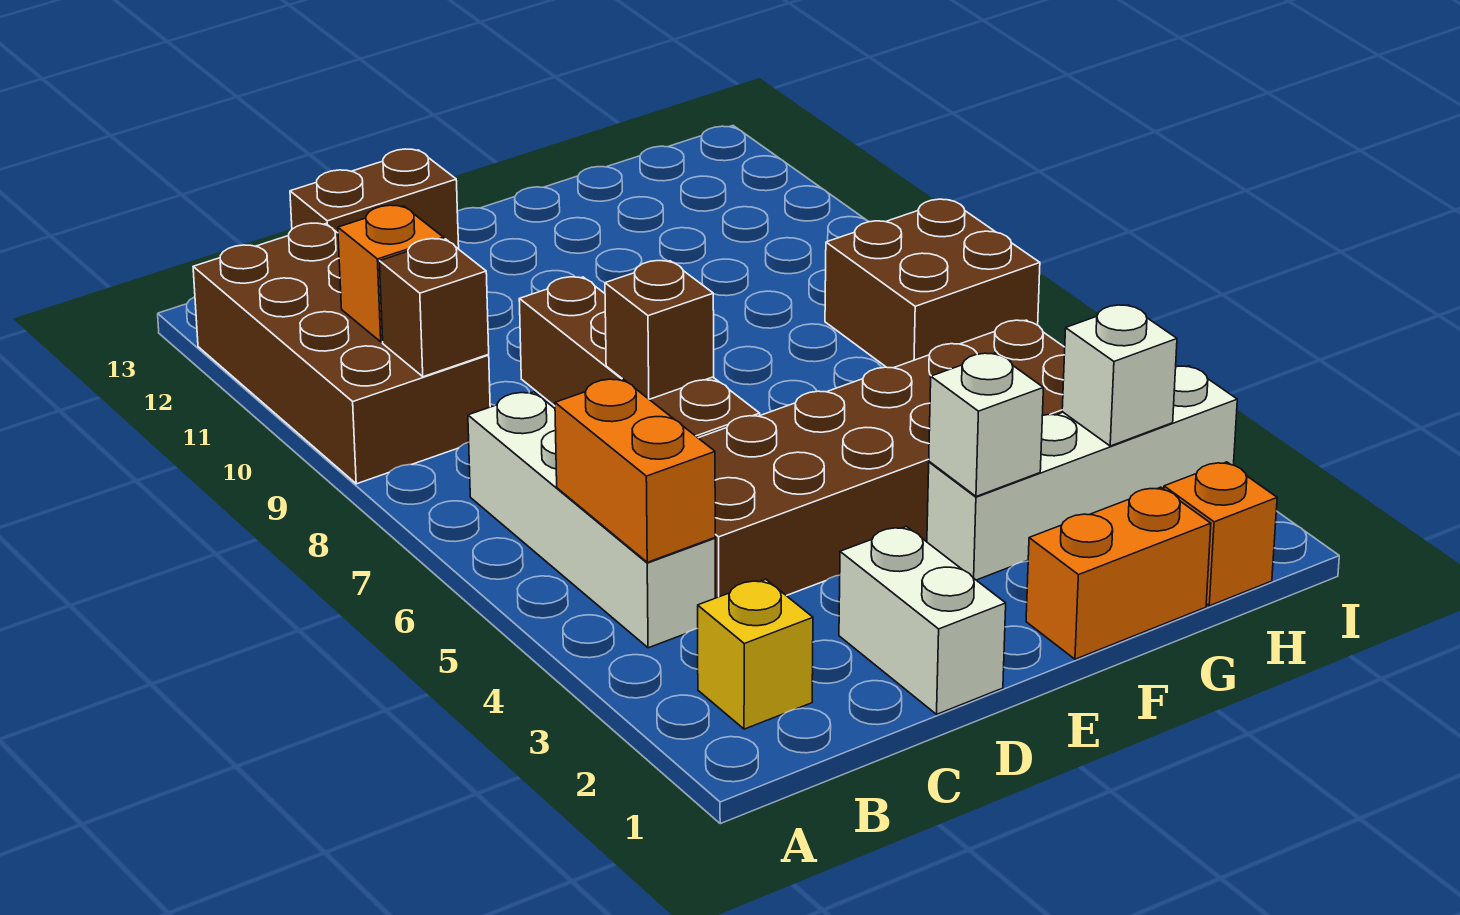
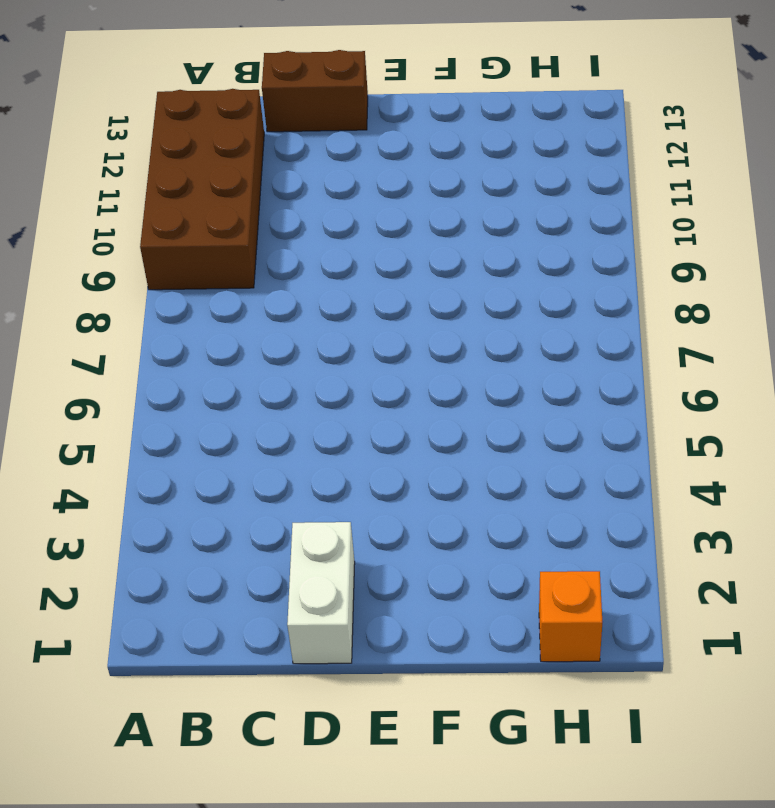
none -> yellow 1x1 brick [698,579,813,729]
none -> white 1x4 brick [468,392,715,648]
none -> brown 2x6 brick [699,320,1065,598]

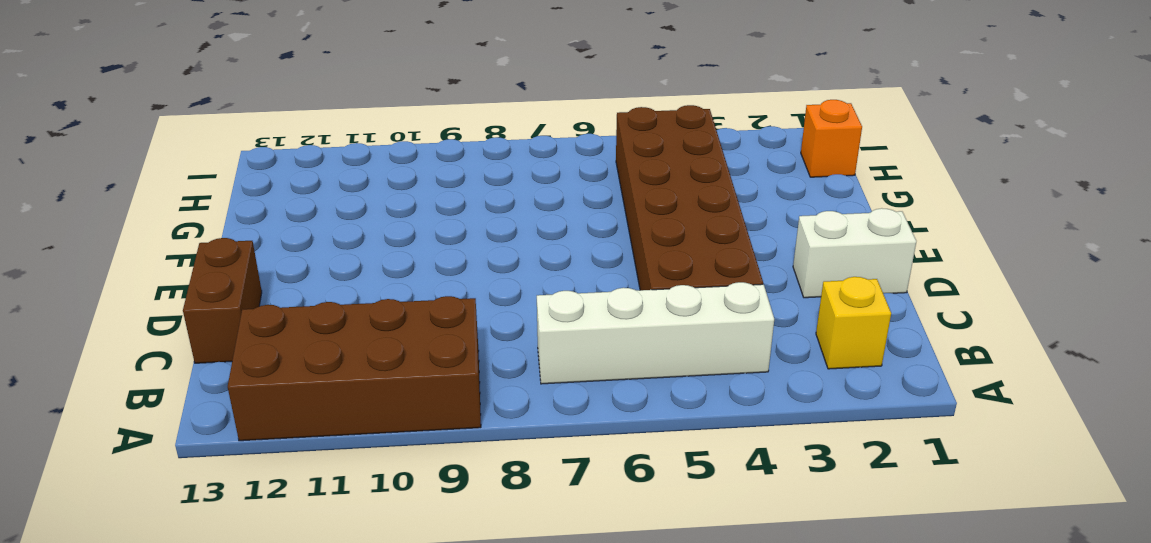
none -> brown 1x4 brick [519,277,760,438]
none -> orange 1x2 brick [1026,487,1211,659]
none -> white 1x4 brick [927,366,1237,580]

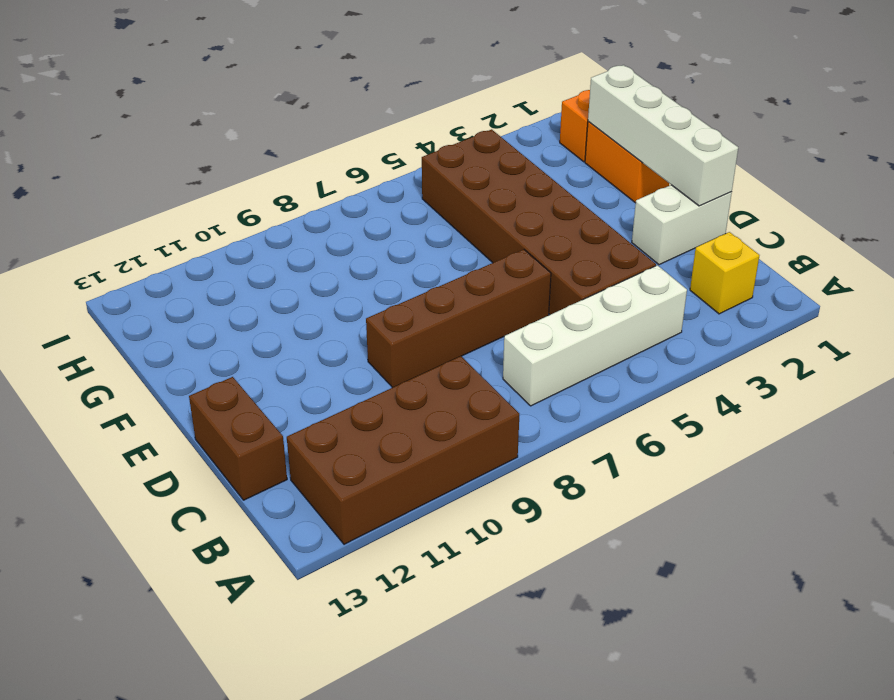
white 1x4 brick [588,65,738,206] -> white 1x4 brick moved to [927,366,1237,580]
none -> brown 2x2 brick [825,199,1040,368]
none -> orange 1x2 brick [555,379,715,562]
none -> brown 1x1 brick [379,239,489,377]

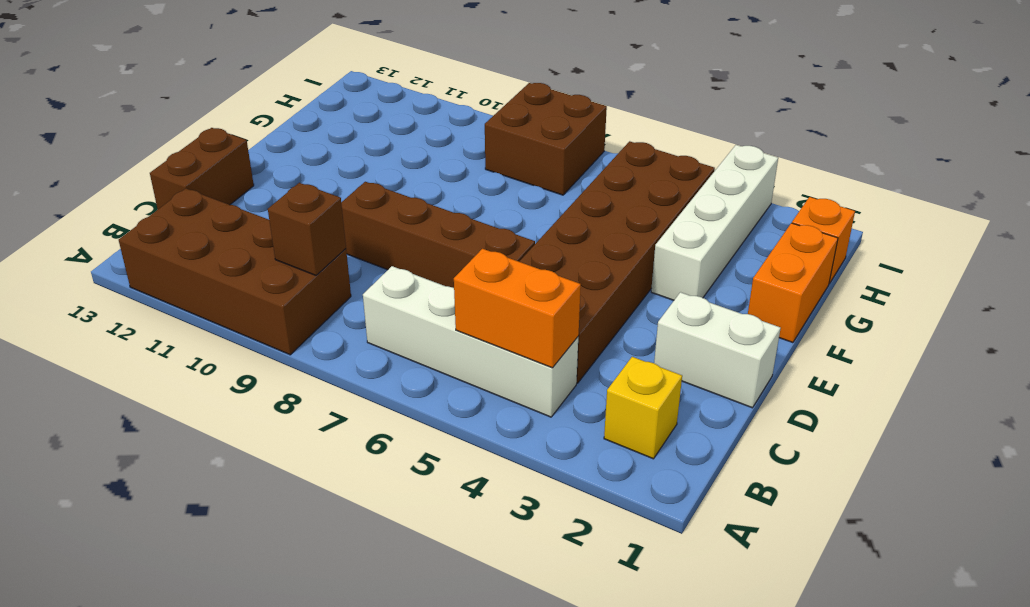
none -> orange 1x1 brick [338,205,444,342]
none -> brown 1x1 brick [605,261,714,399]
none -> white 1x1 brick [929,353,1043,496]

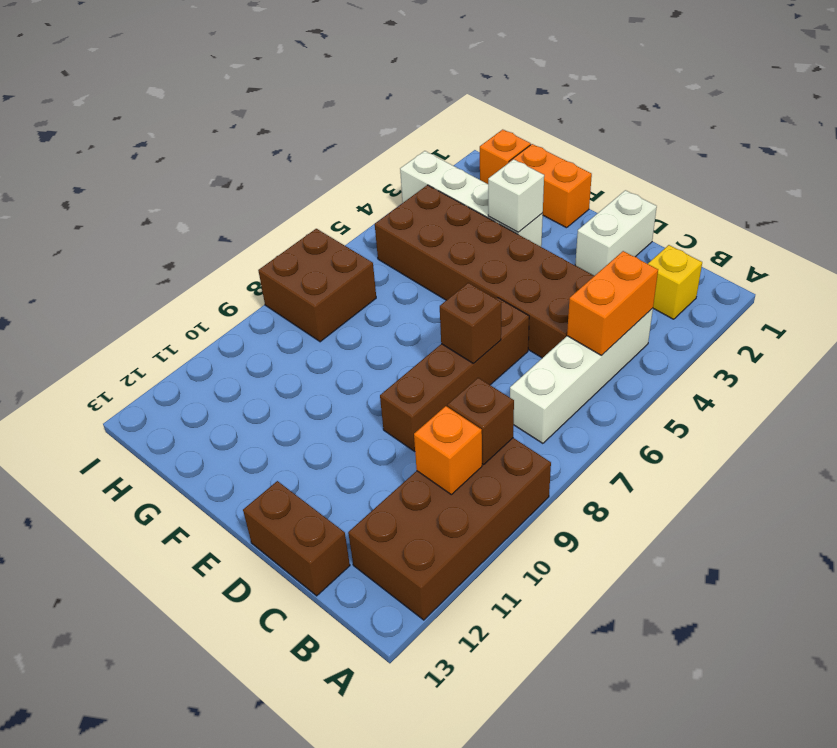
none -> white 1x1 brick [1062,305,1177,446]

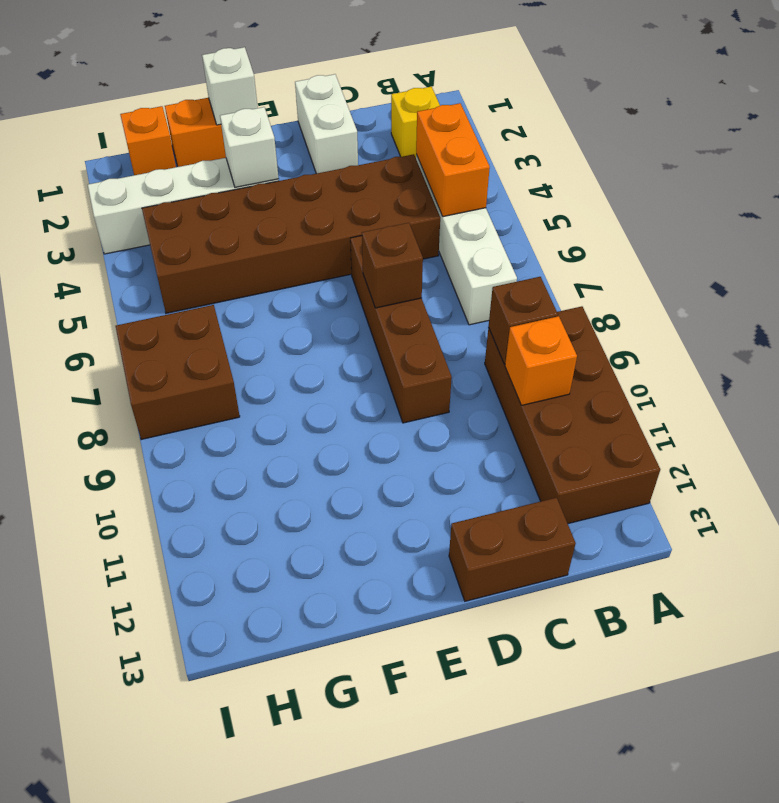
white 1x1 brick [202,47,258,125] -> white 1x1 brick moved to [1062,305,1177,446]

